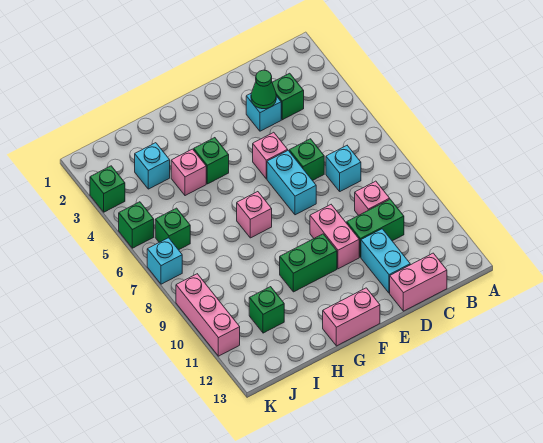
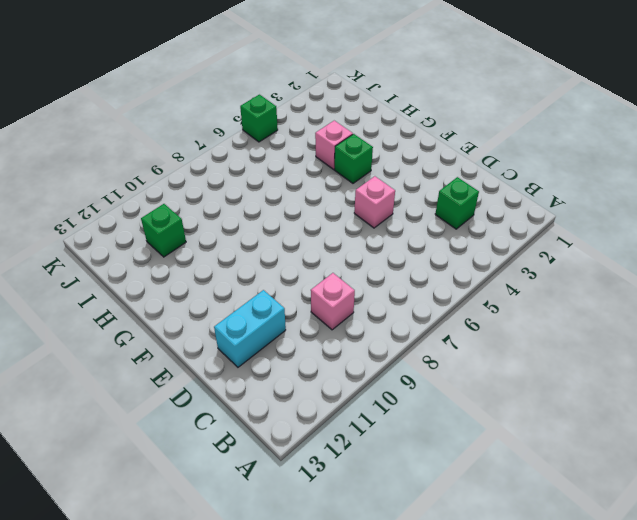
none -> cyan 1x1 brick [326,145,361,191]
none -> green 1x2 brick [347,199,404,257]
none -> pink 1x2 brick [390,253,447,311]

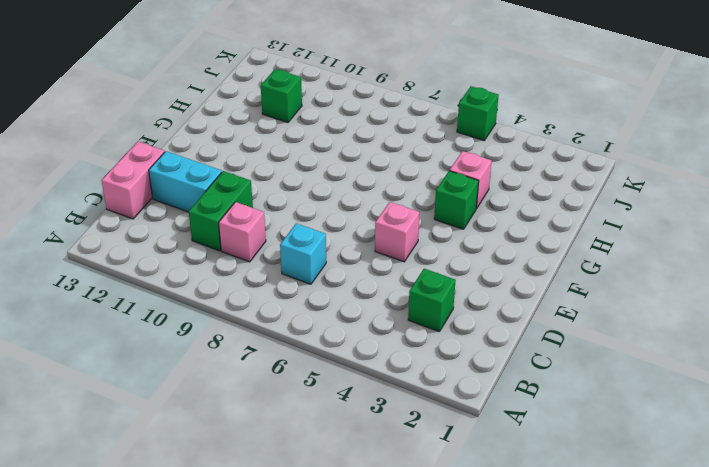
none -> cyan 1x1 brick [246,94,281,131]
none -> green 1x1 brick [289,139,324,181]
none -> cyan 1x2 brick [267,151,316,215]

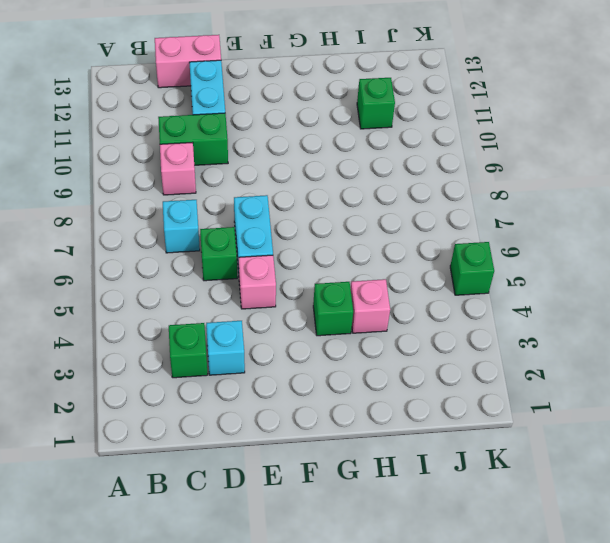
none -> pink 1x2 brick [310,205,359,269]
none -> green 1x2 brick [280,234,337,292]
none -> pink 1x2 brick [323,288,380,346]

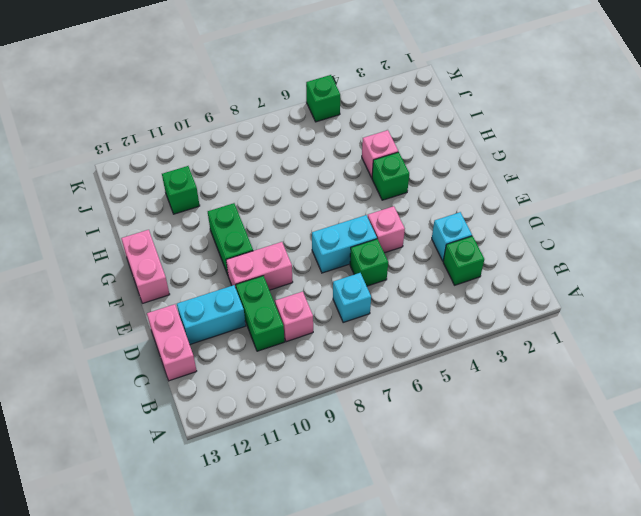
none -> pink 1x1 brick [237,192,272,238]
none -> cyan 1x1 brick [135,143,170,189]
none -> green 1x1 brick [155,208,190,250]

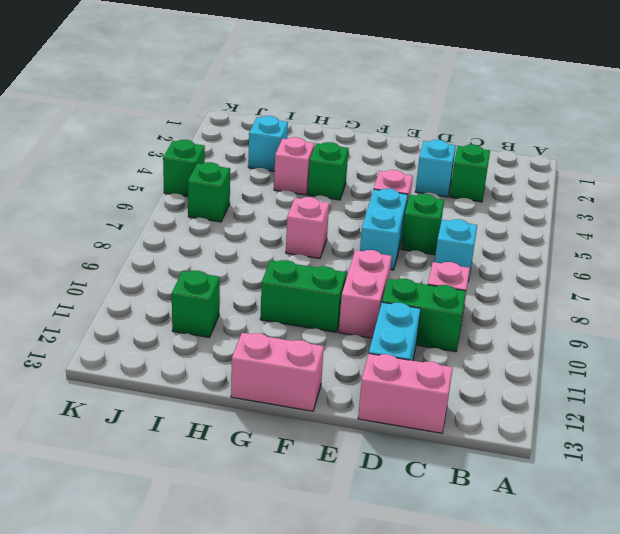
none -> green 1x1 brick [90,166,125,212]
none -> cyan 1x1 brick [147,238,182,284]
none -> pink 1x3 brick [176,274,240,356]

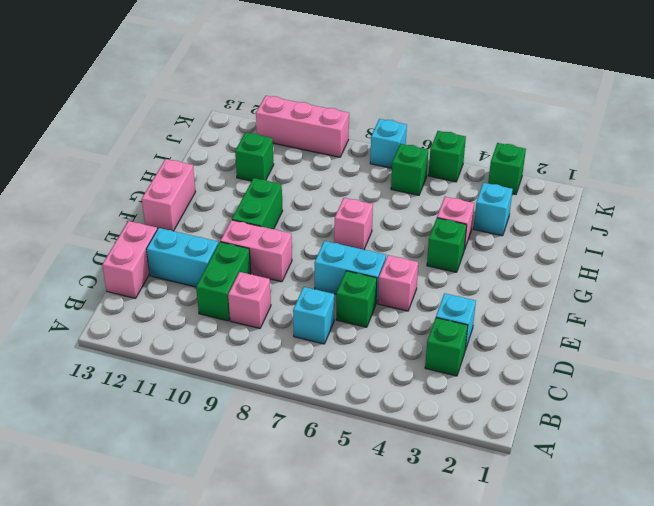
none -> green 1x1 cone [251,70,276,109]

